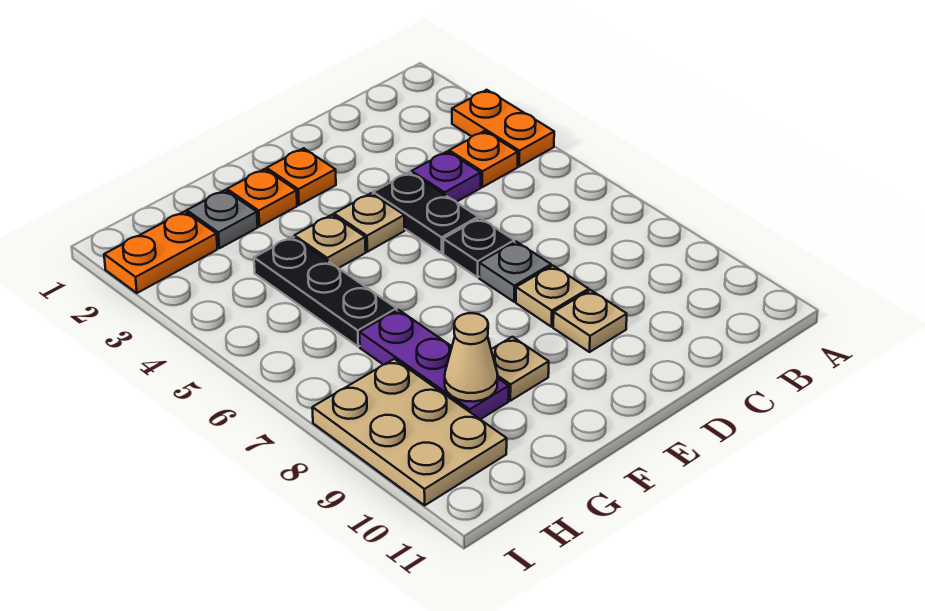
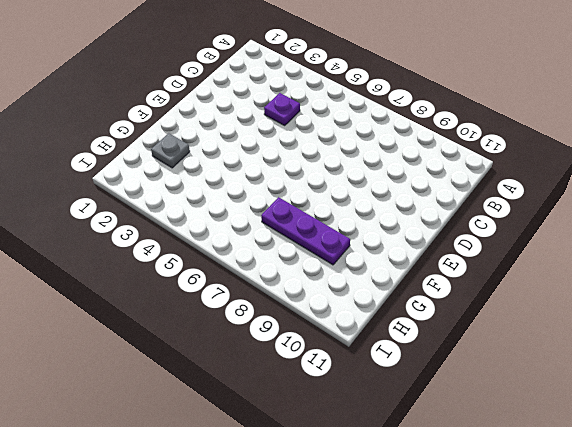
none -> orange 1x2 plate [452,90,554,166]
none -> orange 1x1 plate [449,131,518,187]
none -> black 1x2 plate [373,172,478,253]

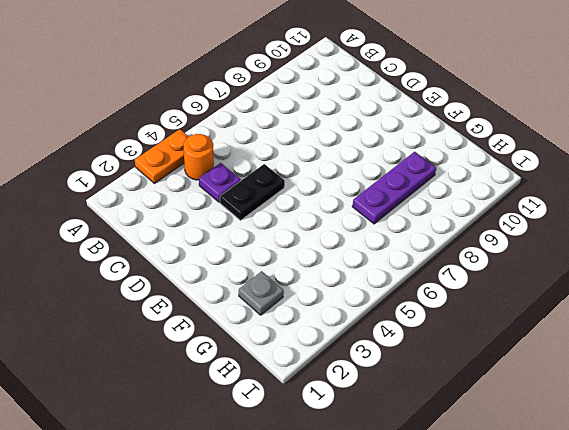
orange 1x1 round brick [184,134,214,180] -> orange 1x1 plate [449,131,518,187]
none -> black 1x1 plate [443,218,514,277]
none -> grey 1x1 plate [479,242,551,302]
none -> tan 1x1 plate [516,266,589,327]

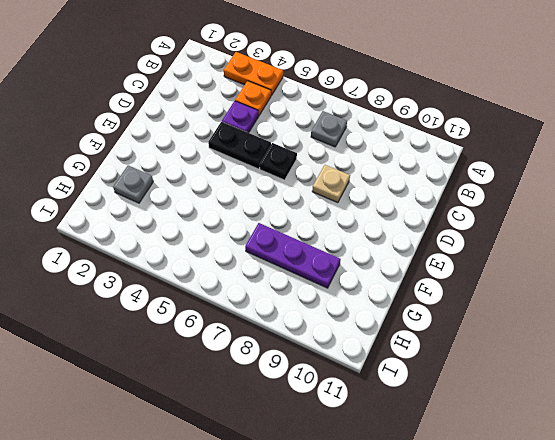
grey 1x1 plate [311,111,347,147] -> grey 1x1 plate moved to [479,242,551,302]
none -> tan 1x1 plate [553,290,627,352]
none -> orange 1x1 plate [267,148,336,205]
none -> tan 1x1 plate [334,193,405,252]

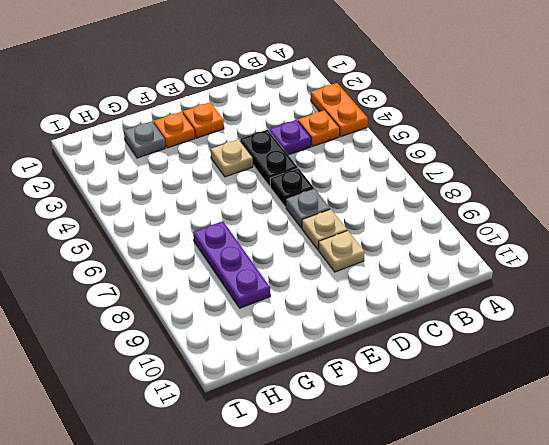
none -> tan 1x1 plate [294,215,366,268]
none -> tan 1x1 plate [491,337,549,401]
none -> black 1x3 plate [254,236,397,347]

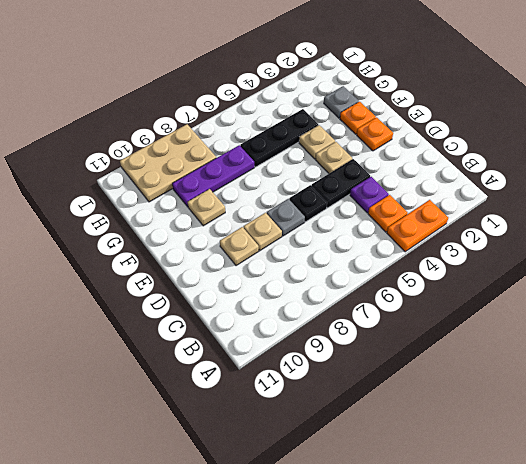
none -> orange 1x2 plate [104,211,217,293]
none -> tan 1x1 cone [445,313,498,402]

